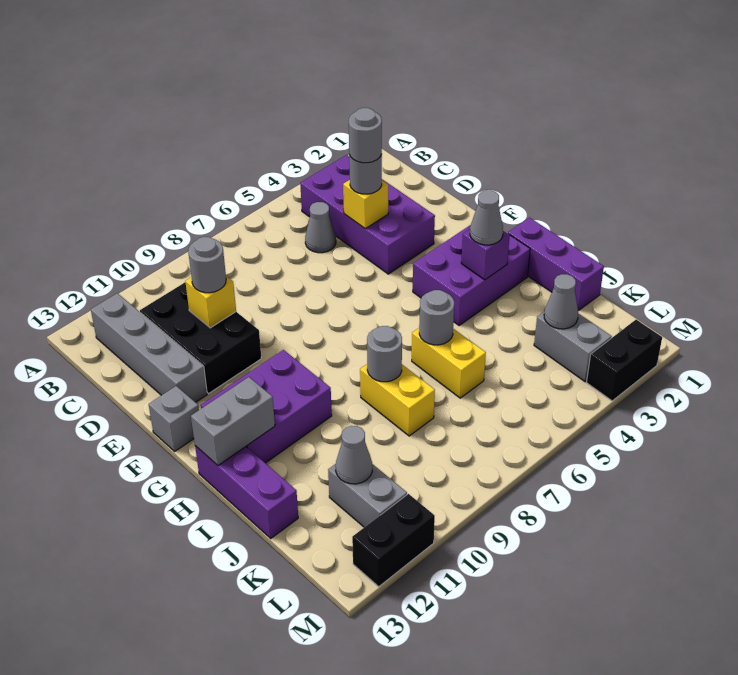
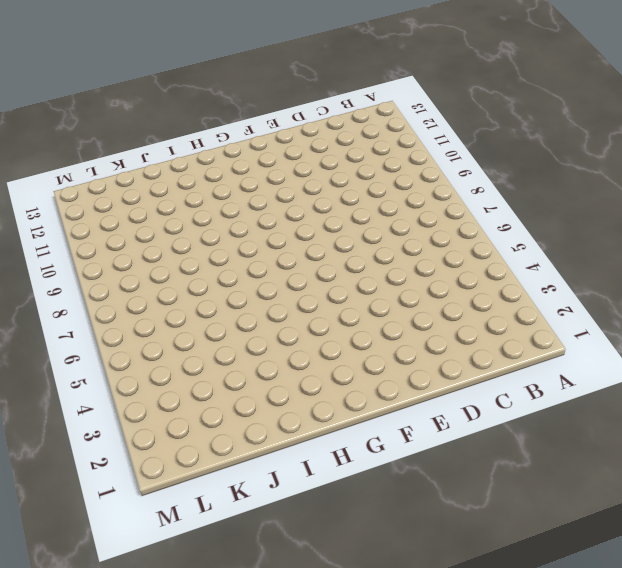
none -> purple 2x4 brick [300,155,435,274]
none -> grey 1x4 brick [91,293,207,402]
none -> grey 1x1 cone [305,202,336,253]

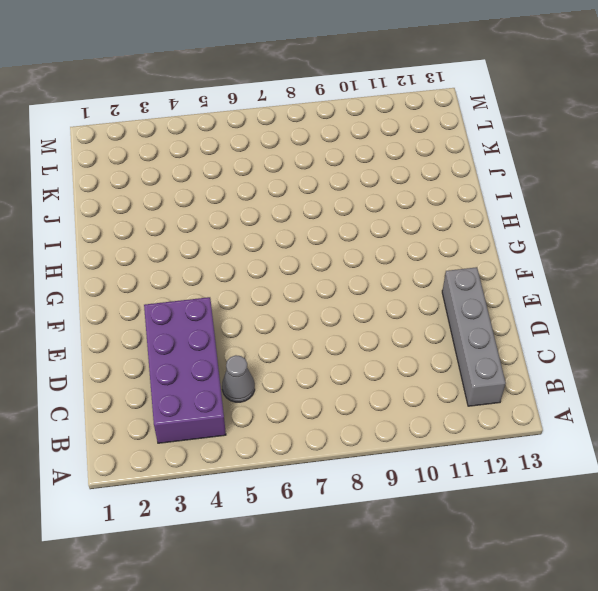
none -> black 2x3 brick [140,283,261,393]
none -> grey 1x1 brick [149,386,199,451]
none -> purple 2x3 brick [413,225,530,325]

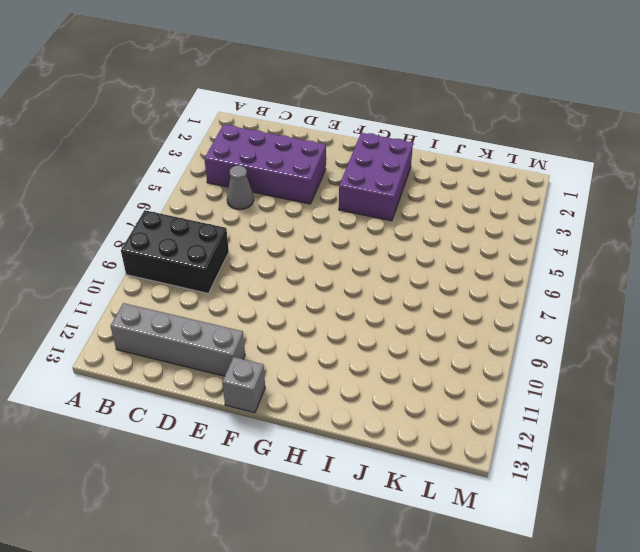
black 2x3 brick [121,210,229,293] -> black 2x3 brick moved to [140,283,261,393]
none -> purple 2x3 brick [201,350,332,463]
none -> purple 1x3 brick [508,218,604,310]
none -> purple 1x3 brick [195,446,298,538]

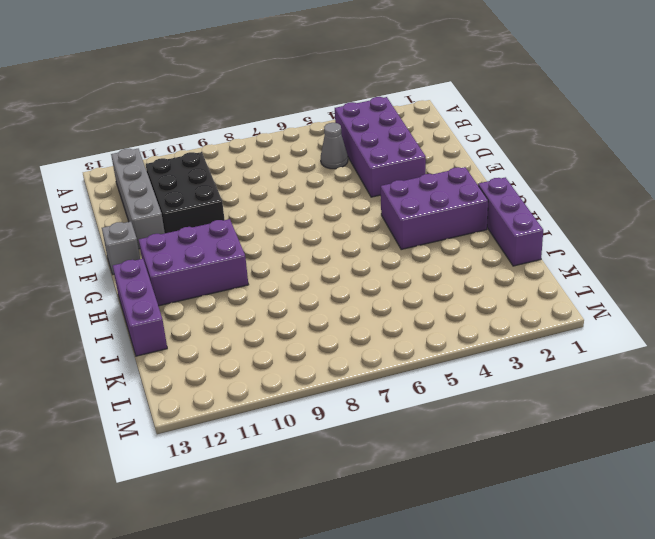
none -> yellow 1x2 brick [412,328,486,398]
none -> yellow 1x2 brick [360,364,435,436]
none -> grey 1x2 brick [534,312,612,382]

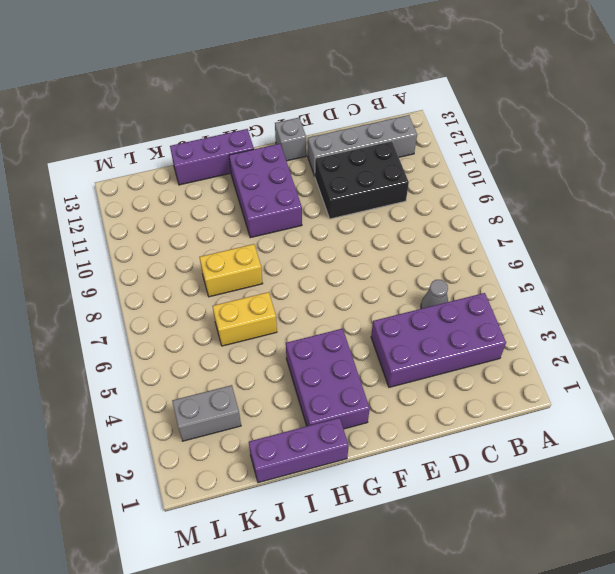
none -> grey 1x2 brick [328,464,407,527]
none -> black 1x2 brick [586,320,662,401]
none -> black 1x2 brick [352,494,435,587]

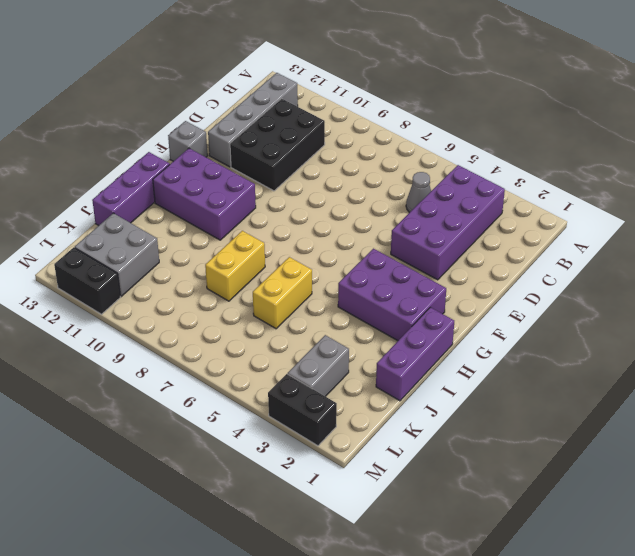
grey 2x2 brick [75,213,159,296] -> grey 1x2 brick [328,464,407,527]
none -> yellow 1x1 brick [343,180,388,229]
none -> yellow 1x1 brick [185,276,236,328]
none -> purple 1x1 brick [461,229,510,280]

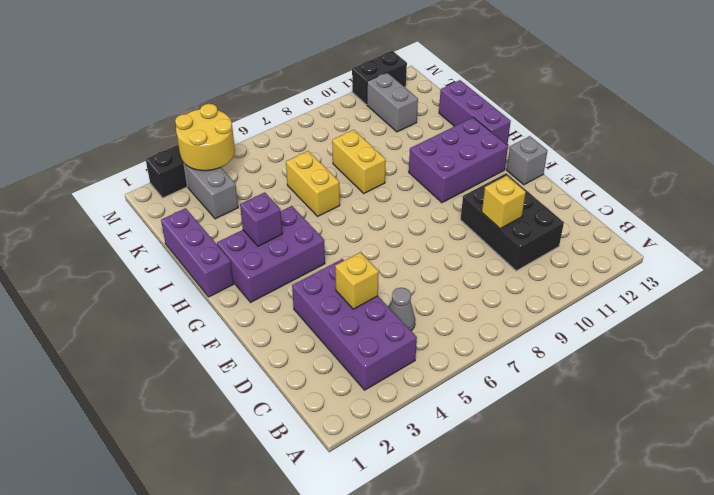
yellow 2x2 round brick [175,104,235,171] -> none
none -> grey 1x4 brick [91,293,207,402]
none -> grey 1x2 brick [191,377,275,465]
none -> grey 1x1 round brick [419,290,454,345]

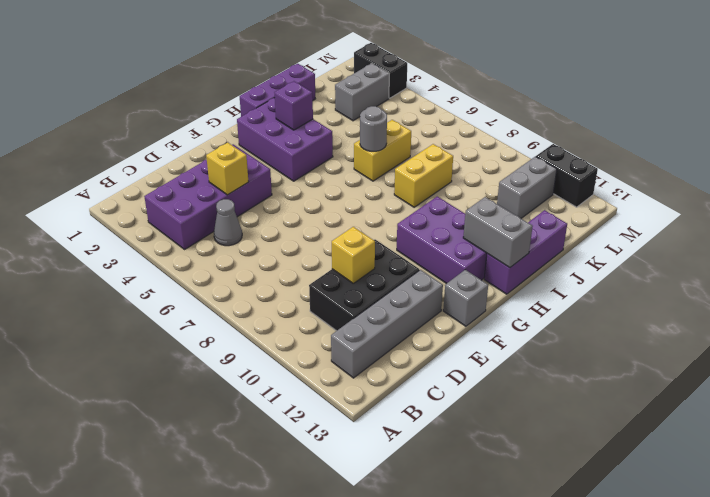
none -> grey 1x1 round brick [367,326,402,382]
none -> grey 1x1 cone [544,274,578,329]
none -> grey 1x1 cone [336,426,372,484]

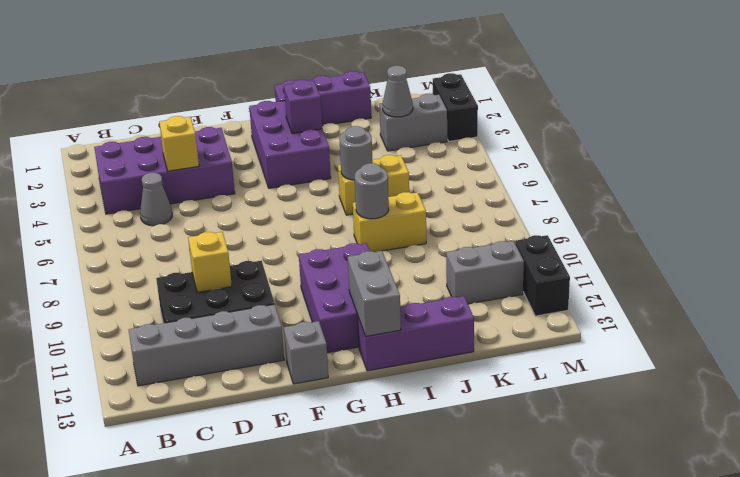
none -> grey 1x1 cone [336,426,372,484]
none -> grey 1x1 round brick [349,155,382,194]
none -> grey 1x1 round brick [188,237,226,293]

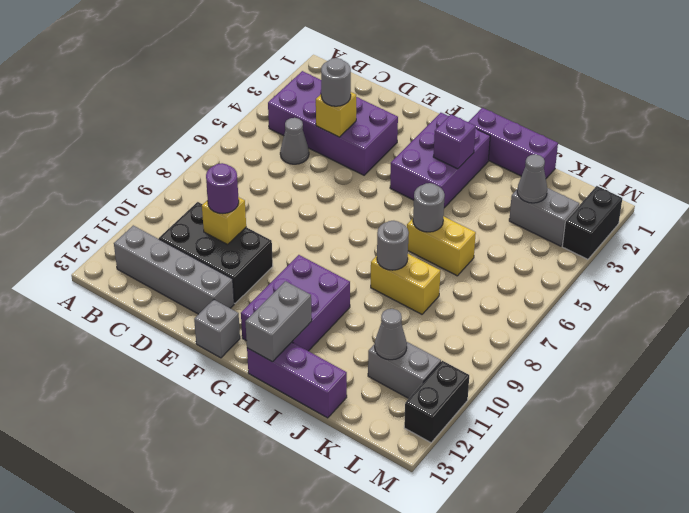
purple 1x1 round brick [206,163,239,214] -> grey 1x1 round brick [188,237,226,293]
none -> grey 1x1 cone [470,190,503,245]
none -> grey 1x1 round brick [349,108,382,163]

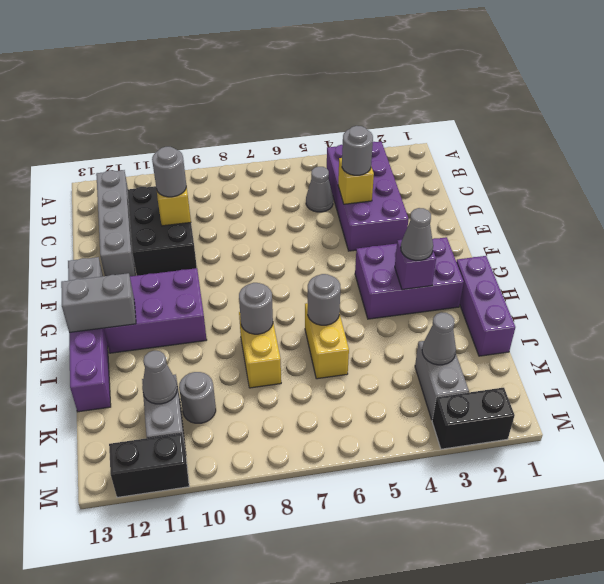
grey 1x1 round brick [179,372,216,423] -> grey 1x1 round brick moved to [349,108,382,163]

